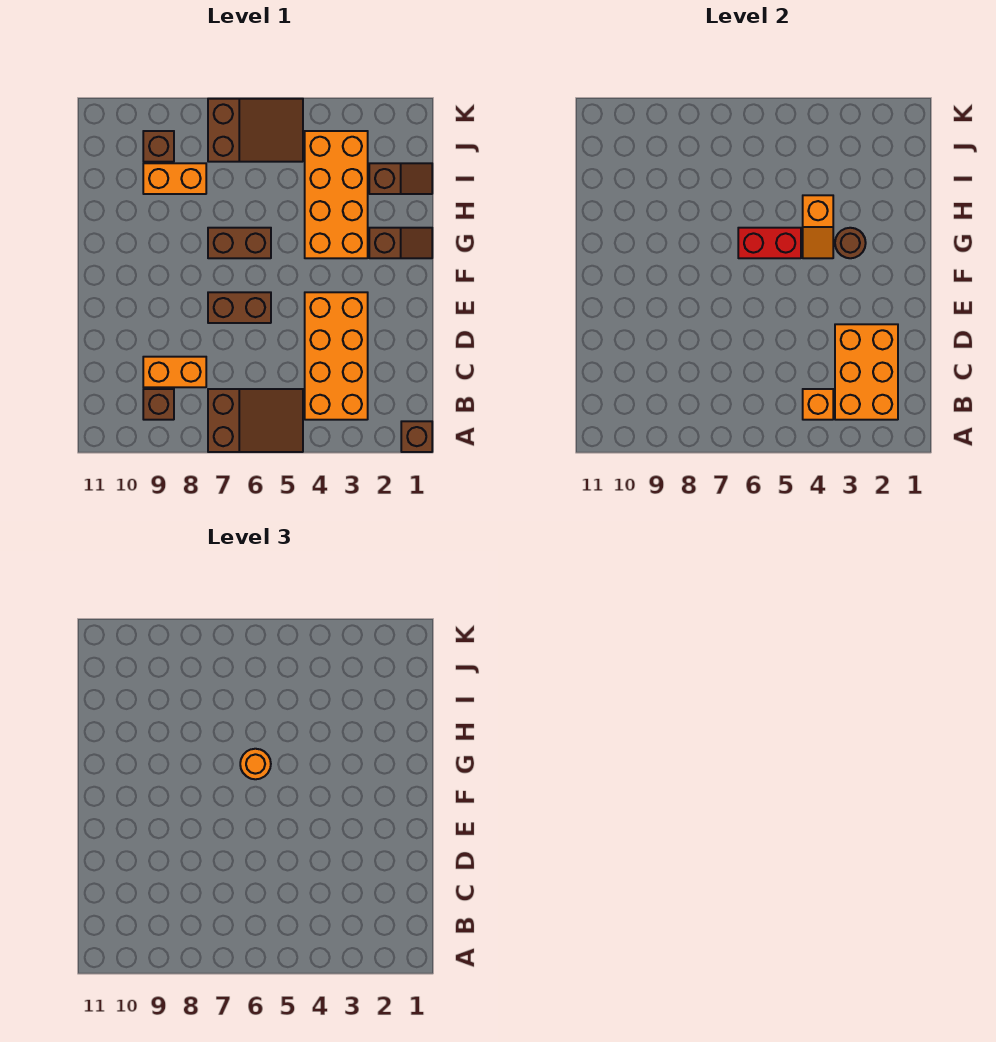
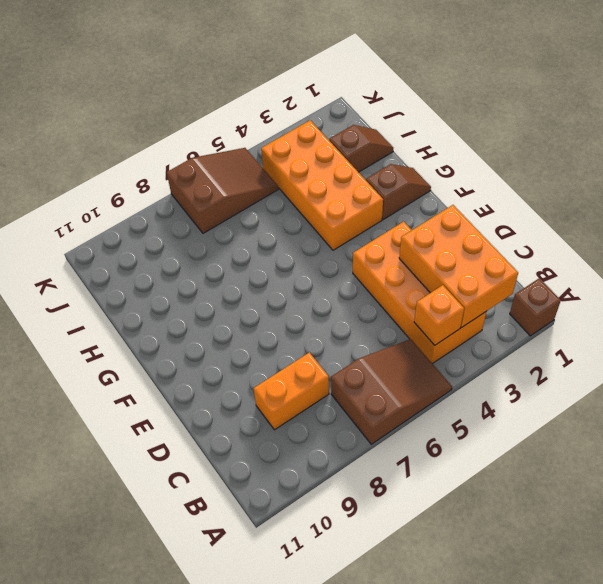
none -> brown 1x1 brick [143,389,174,420]
none -> brown 1x2 brick [208,292,271,323]
none -> brown 1x2 brick [208,228,271,258]

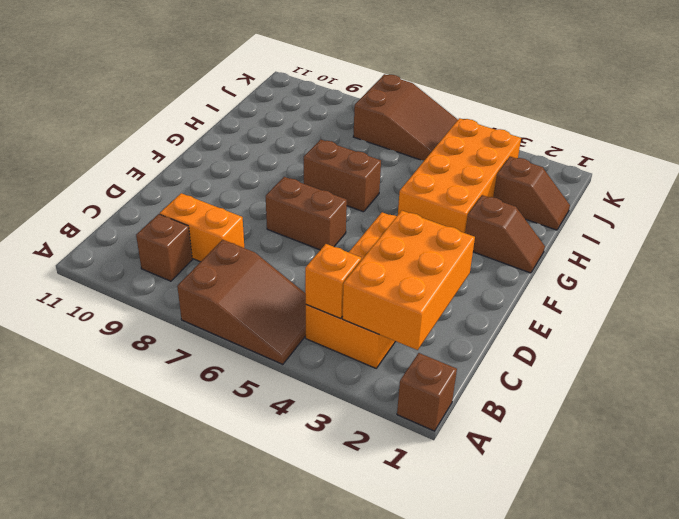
none -> orange 1x2 brick [143,163,206,194]
none -> brown 1x1 brick [143,131,174,162]
none -> brown 1x1 round brick [835,228,866,258]

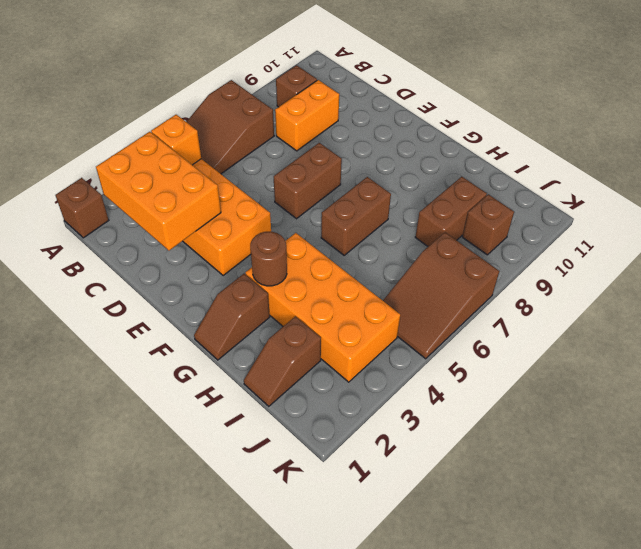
brown 1x2 brick [415,177,487,246] -> orange 1x2 brick [143,163,206,194]
none -> orange 1x2 slope [803,195,833,258]
none -> red 1x2 brick [738,228,801,258]
none -> orange 1x1 round brick [240,749,271,779]

